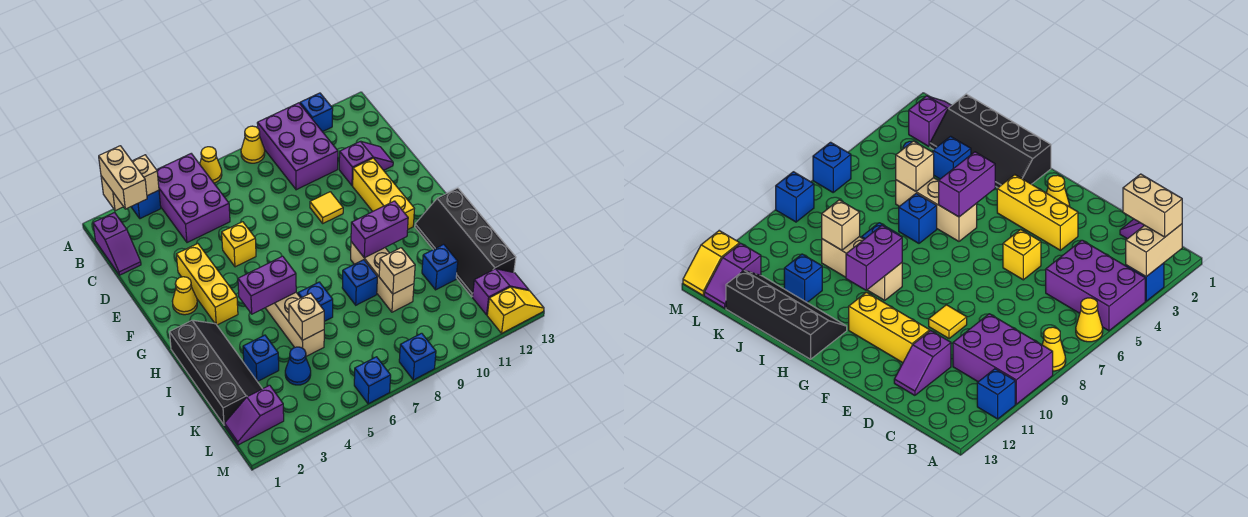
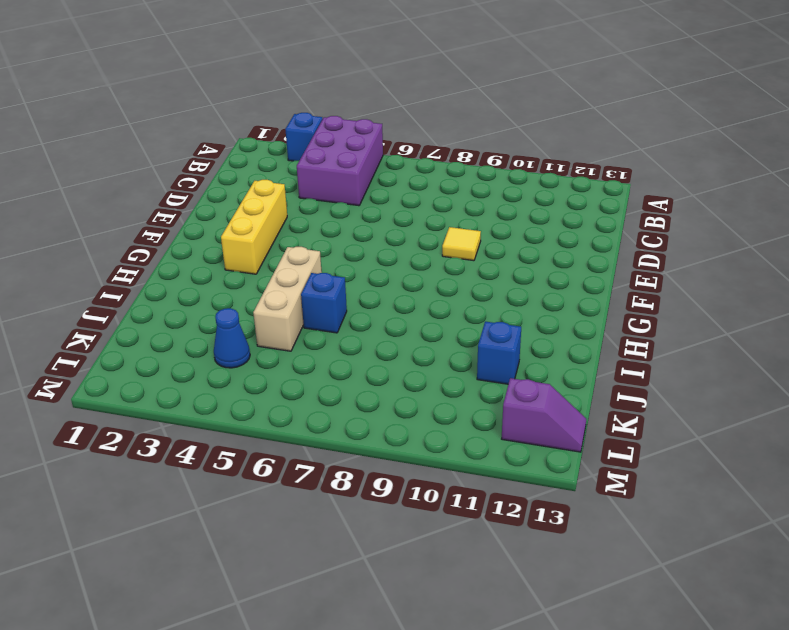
none -> yellow 1x1 cone [200,147,222,183]
none -> yellow 1x1 cone [241,126,265,163]
none -> purple 2x3 brick [257,103,338,190]
none -> blue 1x1 brick [300,93,333,132]

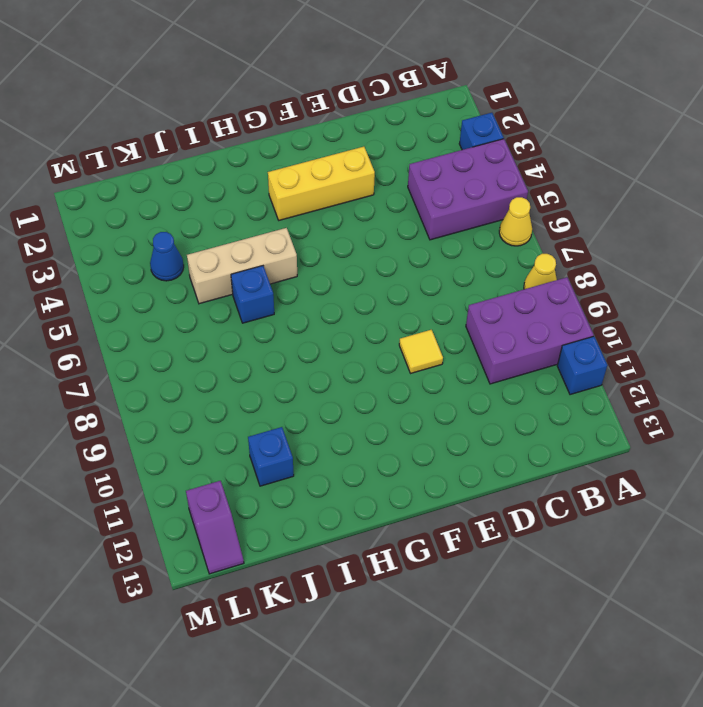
none -> purple 1x2 slope [93,212,141,275]
none -> purple 1x2 slope [339,141,393,186]
none -> yellow 1x1 brick [222,222,256,267]
none -> yellow 1x3 brick [353,158,414,229]

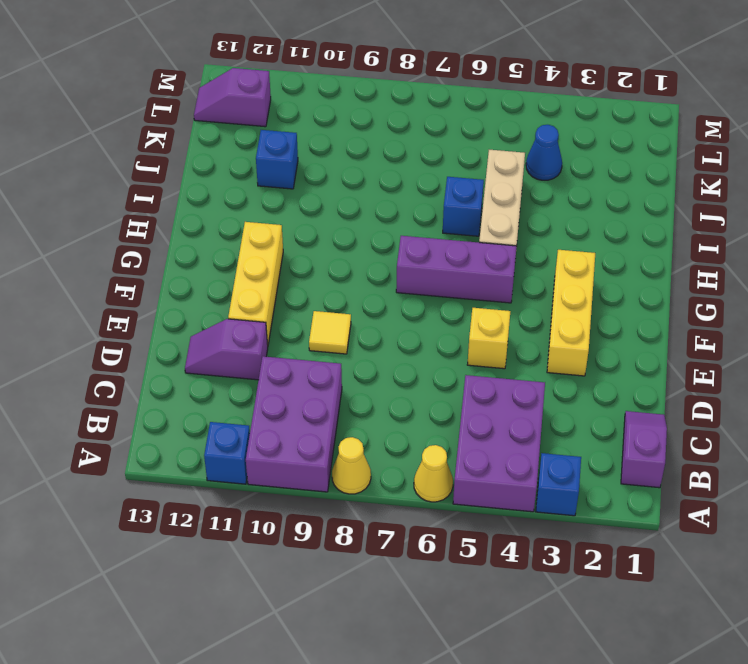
purple 1x3 brick [396,236,517,303] -> none
none -> yellow 1x1 cone [172,277,197,315]
none -> black 2x4 slope [170,320,262,425]
none -> tan 1x3 brick [351,242,414,312]
none -> black 2x4 slope [415,188,516,297]

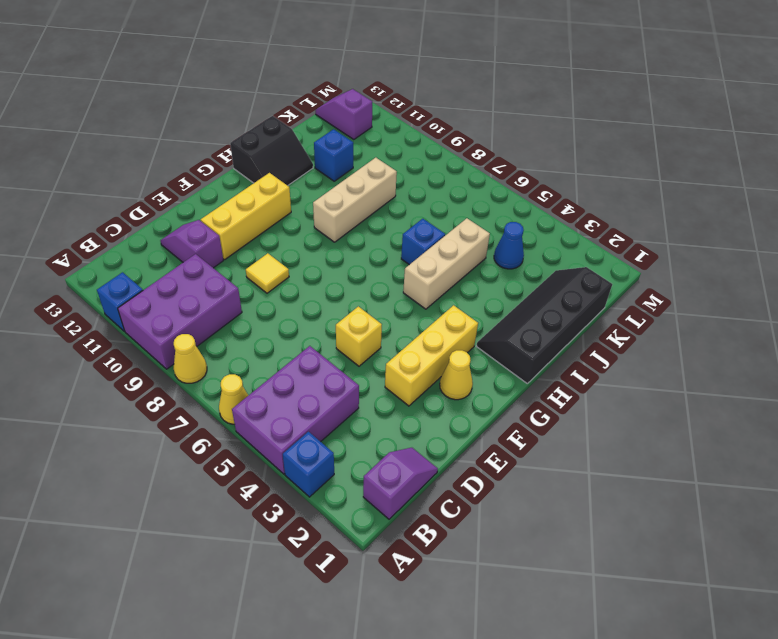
black 2x2 slope [230,116,313,186] -> black 2x4 slope [415,188,516,297]
none -> blue 1x1 brick [342,260,377,305]
none -> blue 1x1 brick [243,335,279,382]
none -> purple 1x2 slope [225,385,284,445]
none -> blue 1x1 brick [354,357,391,404]

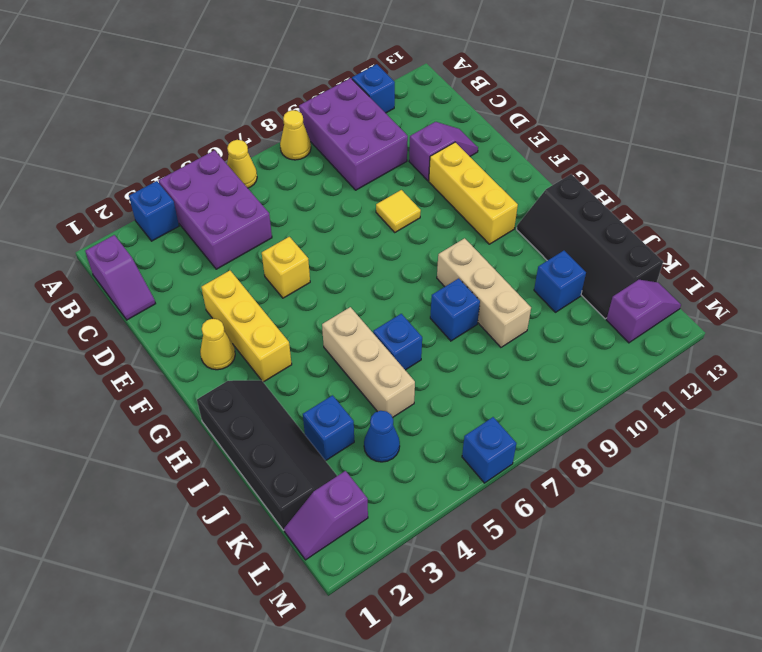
none -> blue 1x1 brick [399,333,436,380]
none -> yellow 1x2 slope [487,287,544,333]
none -> tan 1x2 brick [101,155,159,211]
none -> purple 1x2 brick [238,256,296,314]

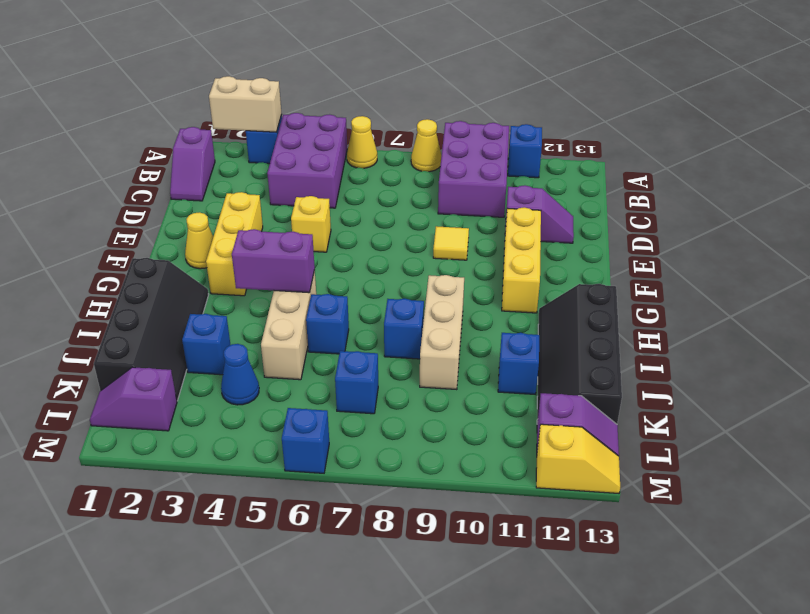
blue 1x1 brick [335,351,378,414] -> blue 1x1 brick moved to [399,333,436,380]
none -> purple 1x2 brick [351,201,408,258]
none -> tan 1x1 brick [289,293,324,340]
none -> tan 1x1 brick [379,248,415,294]
none -> tan 1x2 brick [99,146,147,209]

